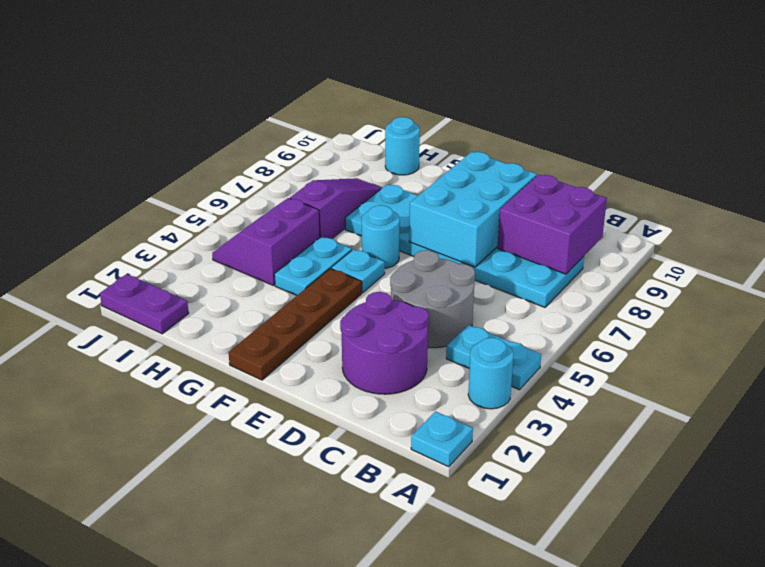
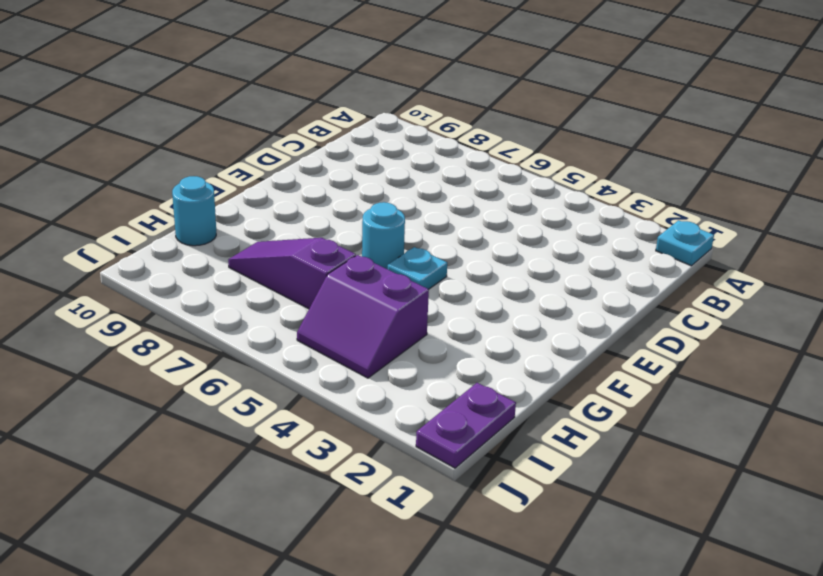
none -> cyan 1x1 round brick [468,338,514,409]
none -> cyan 1x2 plate [446,325,541,390]
none -> cyan 2x6 plate [345,184,584,307]

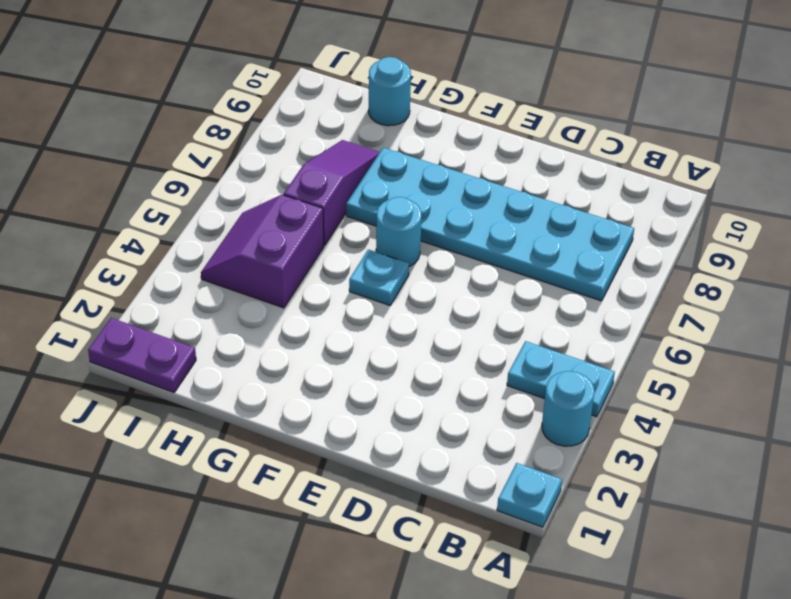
none -> purple 2x2 round brick [340,292,429,394]
none -> grey 2x2 round brick [390,250,475,348]
none -> brown 1x4 plate [229,269,362,380]

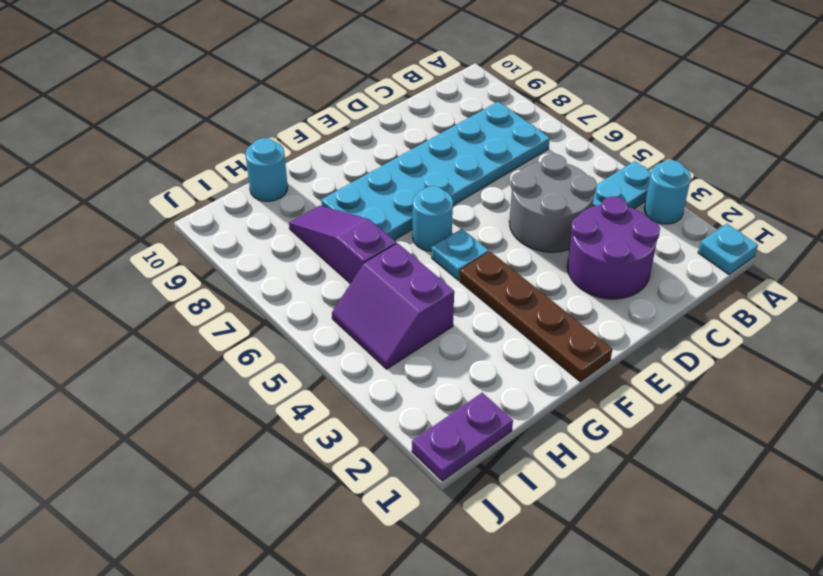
none -> cyan 1x2 plate [274,237,352,295]
none -> purple 2x2 brick [498,175,607,274]
none -> cyan 2x3 brick [409,152,537,267]

